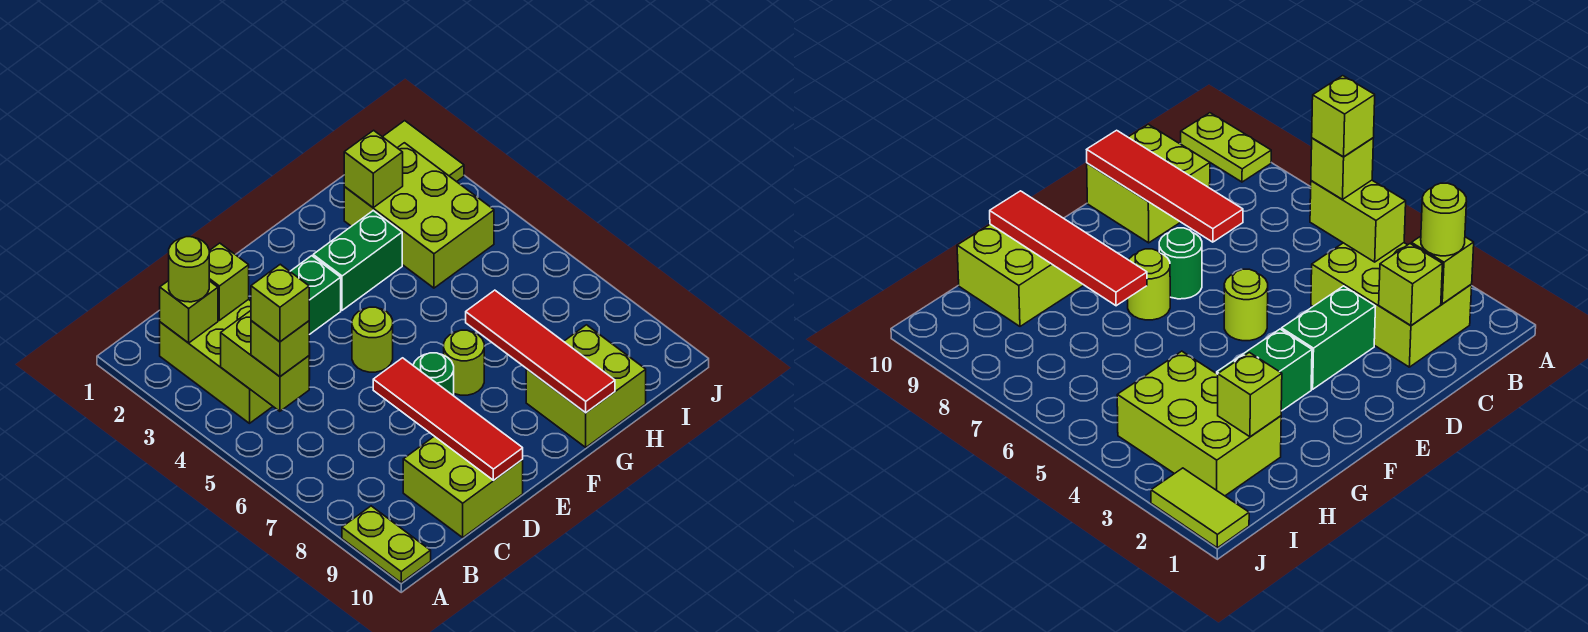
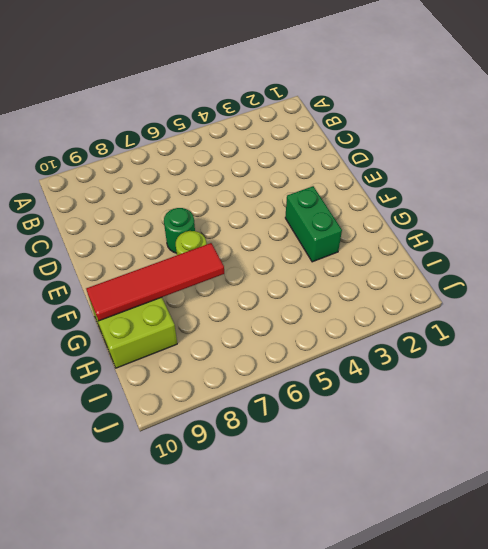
none -> lime 1x2 plate [342,506,431,583]
none -> lime 2x3 brick [160,299,310,423]
none -> lime 2x2 brick [403,436,523,537]

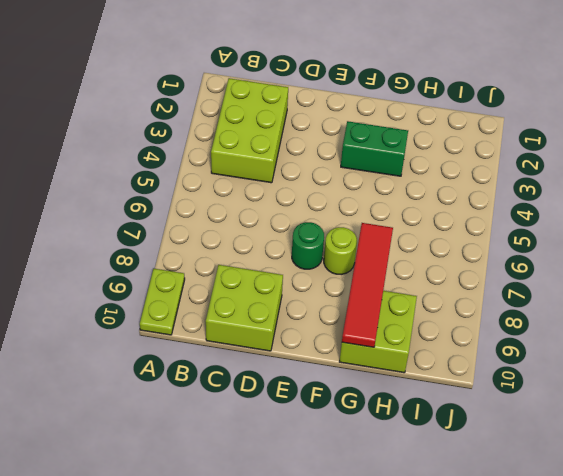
none -> green 1x2 brick [290,256,341,335]
none -> lime 1x1 round brick [352,307,393,372]
none -> lime 2x3 brick [344,143,494,288]

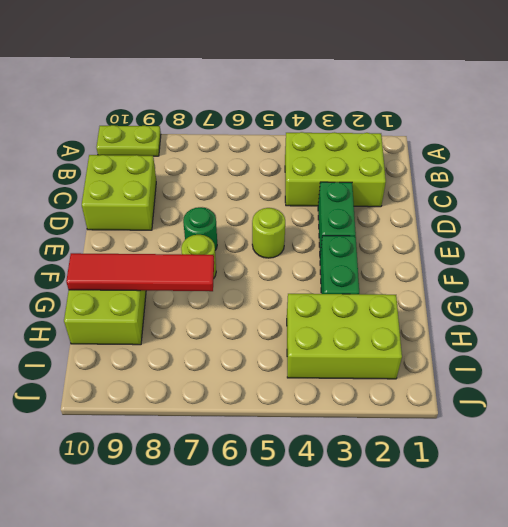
none -> lime 1x2 tile [383,121,464,182]
none -> lime 1x1 brick [160,281,218,343]
none -> lime 1x2 brick [221,311,309,411]

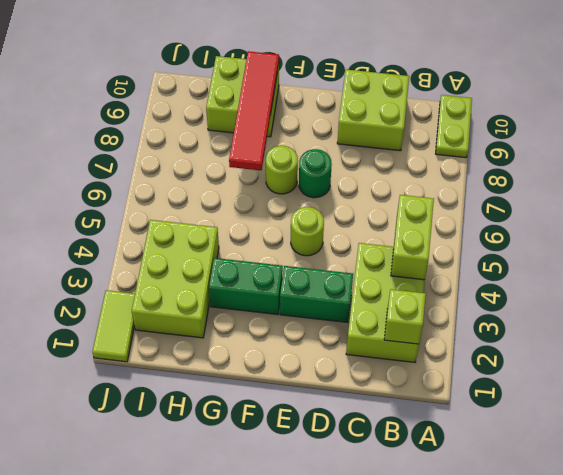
none -> lime 1x1 brick [209,243,249,320]
none -> red 1x4 tile [373,358,523,480]
none -> lime 1x1 brick [344,130,403,208]

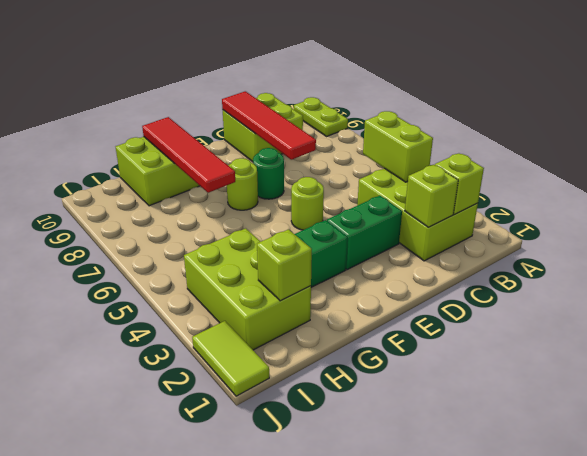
none -> lime 1x1 round brick [169,237,209,302]
none -> lime 1x1 brick [251,321,309,377]
none -> lime 1x1 brick [251,264,309,342]

